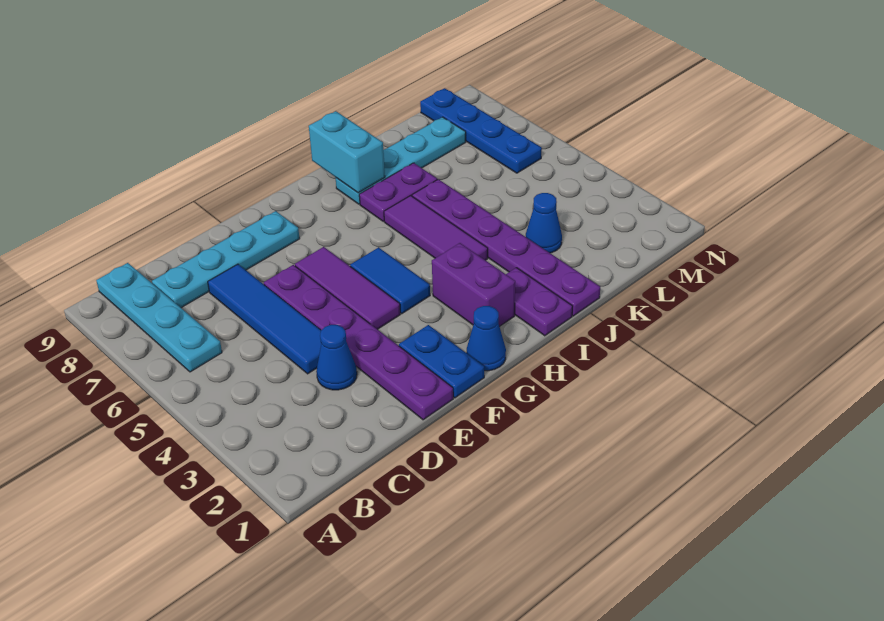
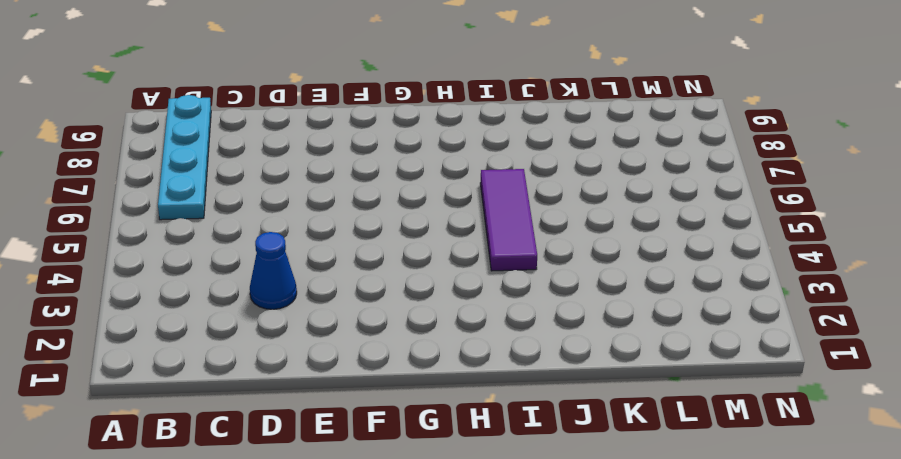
none -> cyan 1x4 plate [152,211,300,308]
none -> blue 1x4 tile [208,264,321,374]
none -> purple 1x6 plate [264,265,453,420]

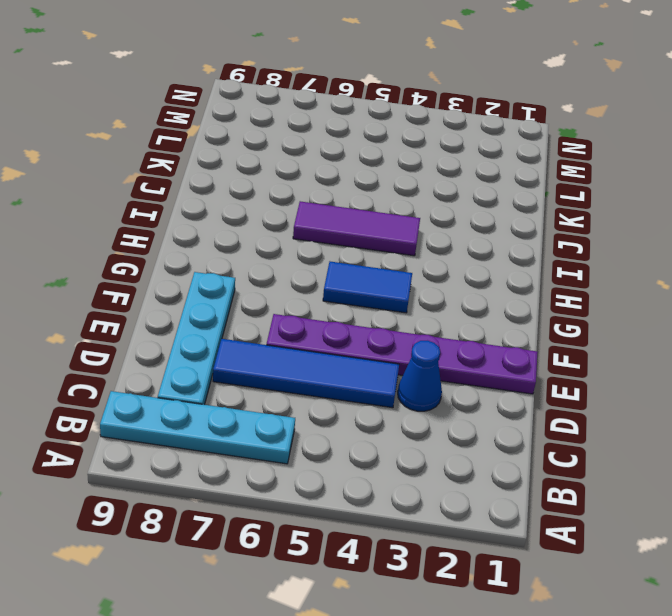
none -> blue 1x2 plate [399,325,484,398]
none -> purple 1x3 tile [295,247,400,329]
none -> blue 1x1 cone [466,306,506,371]

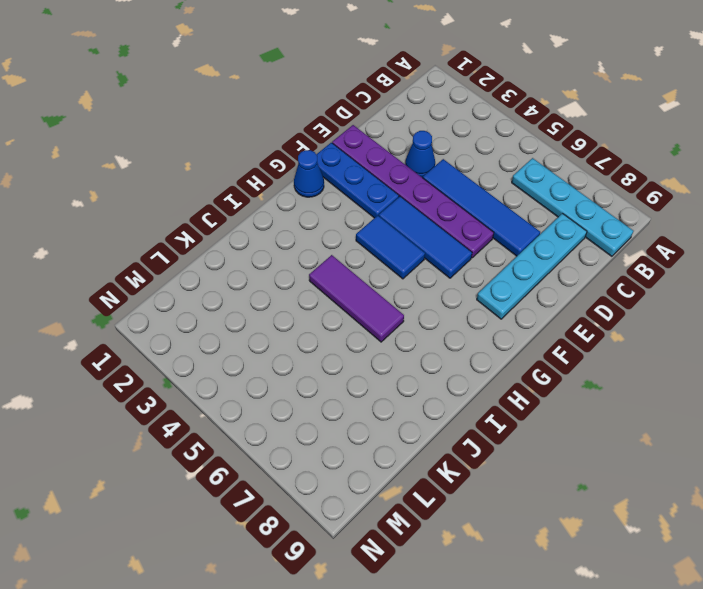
blue 1x3 plate [316,143,399,218] -> blue 1x2 plate [399,325,484,398]
blue 1x3 tile [379,196,472,278] -> purple 1x3 tile [295,247,400,329]
none -> purple 1x2 brick [432,243,515,326]
none -> purple 1x2 plate [506,268,572,336]
none -> purple 1x2 plate [359,163,437,221]

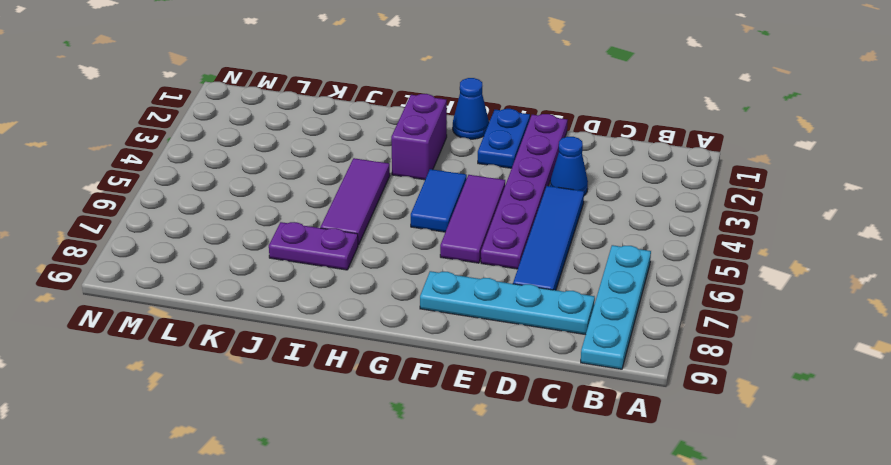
none -> purple 1x2 plate [506,268,572,336]
none -> cyan 1x4 plate [336,117,466,204]
none -> purple 1x6 plate [412,179,600,316]

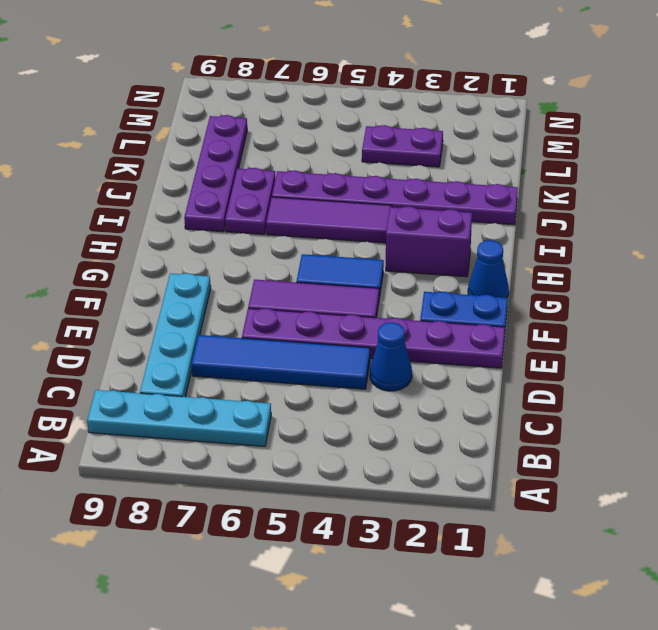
purple 1x4 plate [184,115,247,232] -> cyan 1x4 plate [336,117,466,204]
purple 1x2 plate [362,125,443,167] -> purple 1x2 plate moved to [506,268,572,336]
none -> blue 1x1 cone [526,193,562,253]
none -> blue 1x4 plate [420,88,542,173]
none -> cyan 1x2 brick [309,111,385,193]

